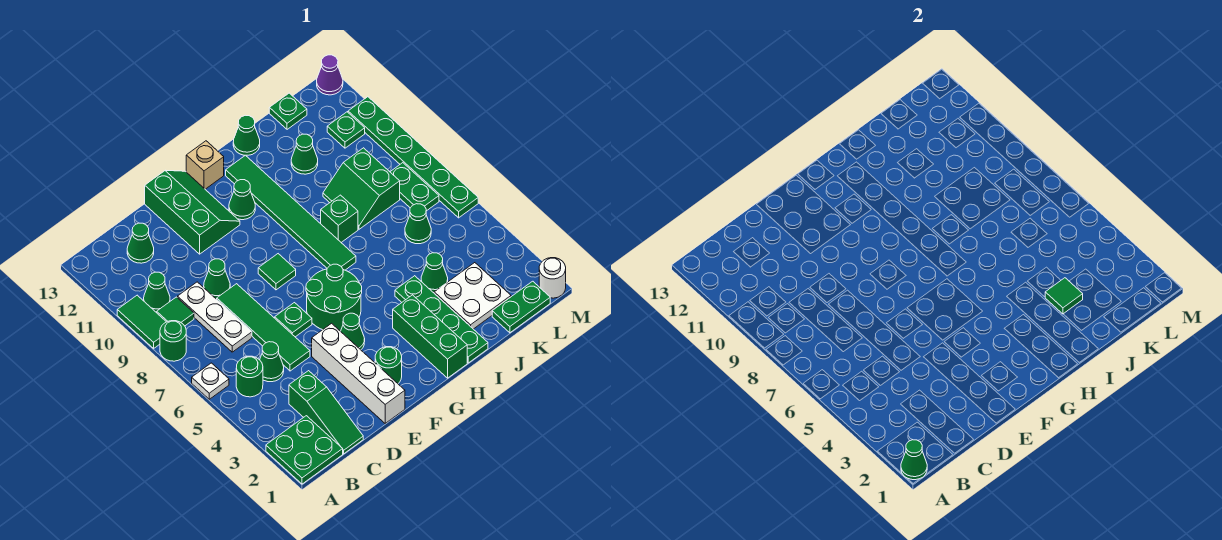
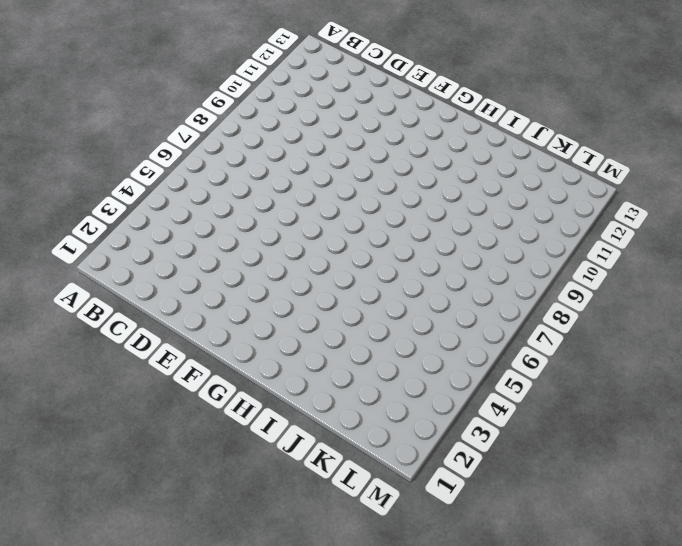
none -> green 2x2 plate [266,416,343,484]
none -> white 1x1 plate [192,363,229,399]
none -> green 1x1 round brick [160,321,186,361]
none -> green 1x2 tile [117,295,166,348]

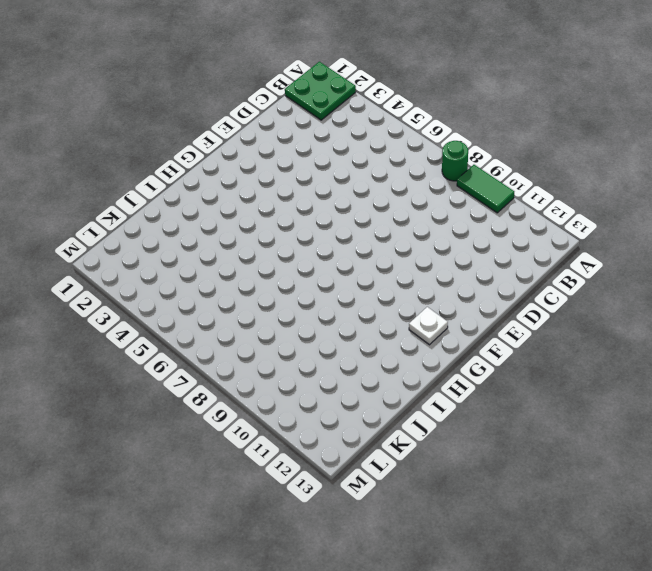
white 1x1 plate [409,307,448,345] -> white 1x1 plate moved to [192,363,229,399]
none -> green 1x1 round brick [236,356,263,397]
none -> green 1x1 tile [157,297,194,326]
none -> green 1x1 cone [144,272,170,312]
none -> green 1x3 slope [289,371,363,454]

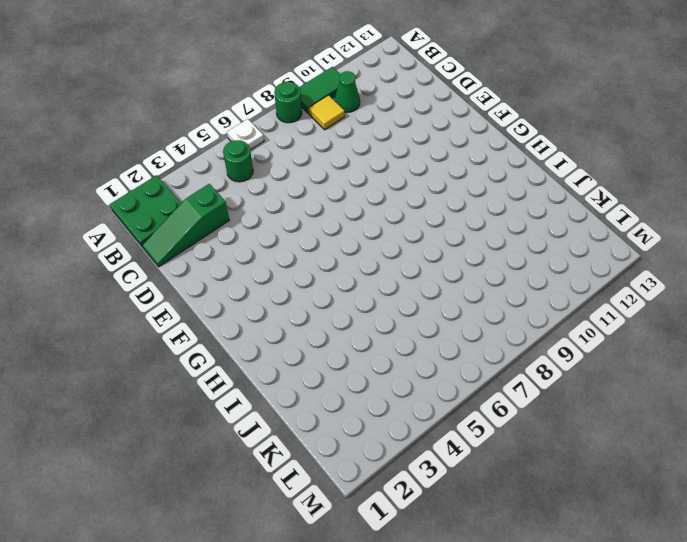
yellow 1x1 tile [308,95,345,130] -> green 1x1 tile [157,297,194,326]
none -> green 1x1 cone [260,342,284,382]
none -> white 1x3 plate [177,282,252,352]
none -> green 1x1 cone [127,223,154,263]
none -> green 1x4 tile [217,284,310,371]

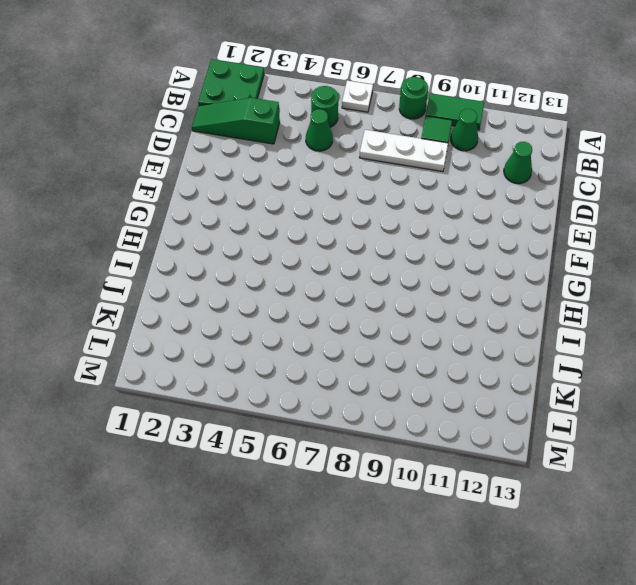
none -> green 1x4 tile [217,284,310,371]
none -> green 1x1 cone [204,259,230,299]
none -> white 1x4 brick [312,323,405,423]
none -> green 1x1 plate [275,303,312,337]

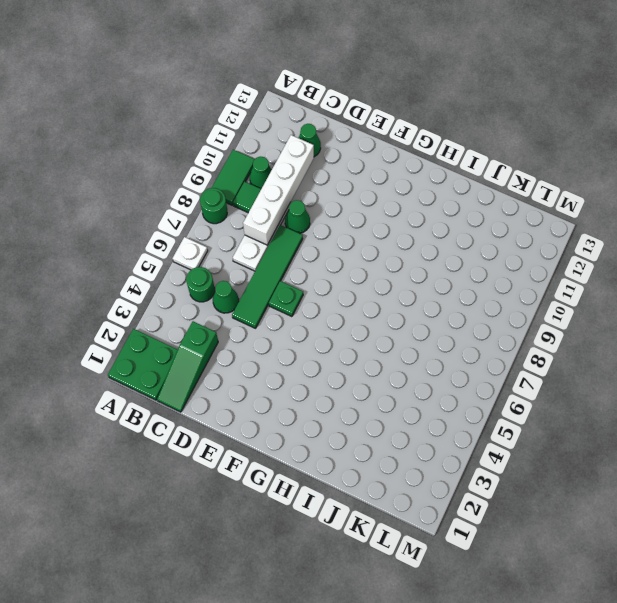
white 1x4 brick [243,135,314,245] -> white 1x4 brick moved to [312,323,405,423]
none -> green 2x3 slope [145,170,240,254]
none -> green 1x1 round brick [375,347,402,383]
none -> green 1x1 cone [341,313,365,350]
none -> green 2x2 round brick [306,264,362,331]

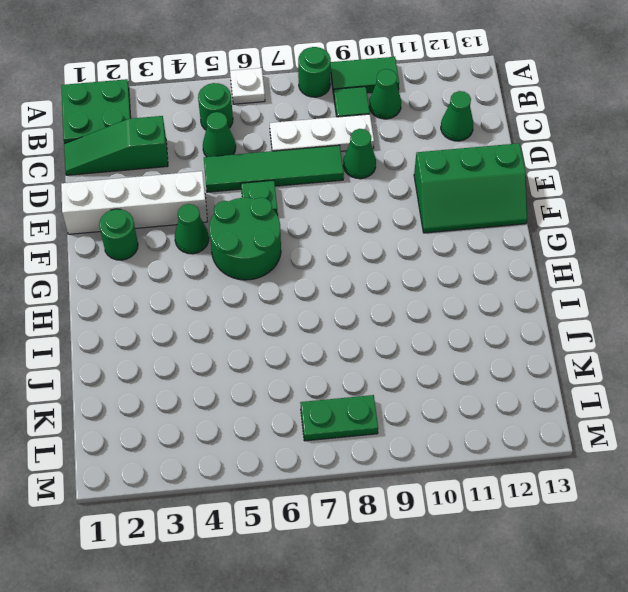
none -> green 1x1 tile [258,254,296,290]
none -> green 1x1 cone [229,180,255,220]
none -> tan 1x1 brick [186,141,224,189]
none -> green 1x3 brick [393,295,467,378]

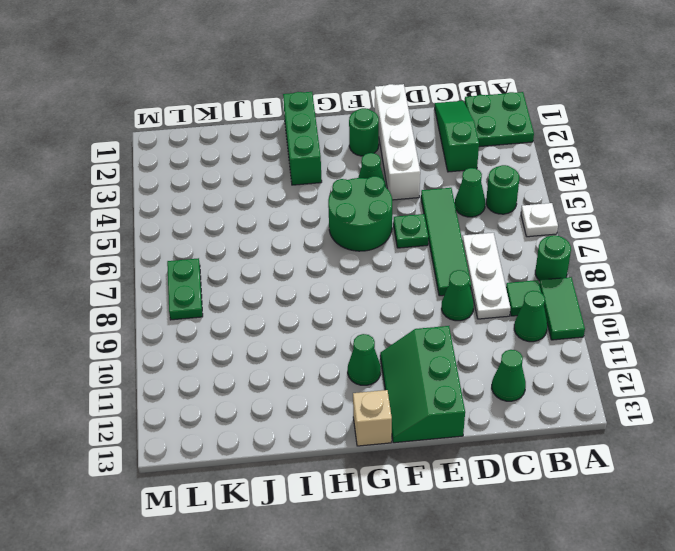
none -> green 1x1 tile [258,254,296,290]
none -> green 1x6 tile [226,155,356,270]
none -> green 1x4 plate [395,276,488,363]
none -> green 1x1 brick [321,195,358,242]

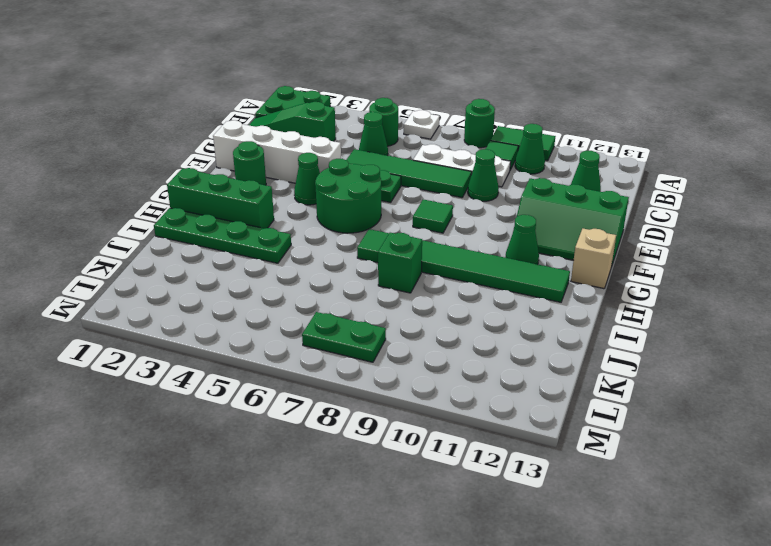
none -> green 1x1 cone [233,115,260,155]
none -> white 2x2 plate [434,263,511,329]
none -> green 1x1 cone [421,253,448,293]
none -> green 2x2 slope [323,148,400,229]

